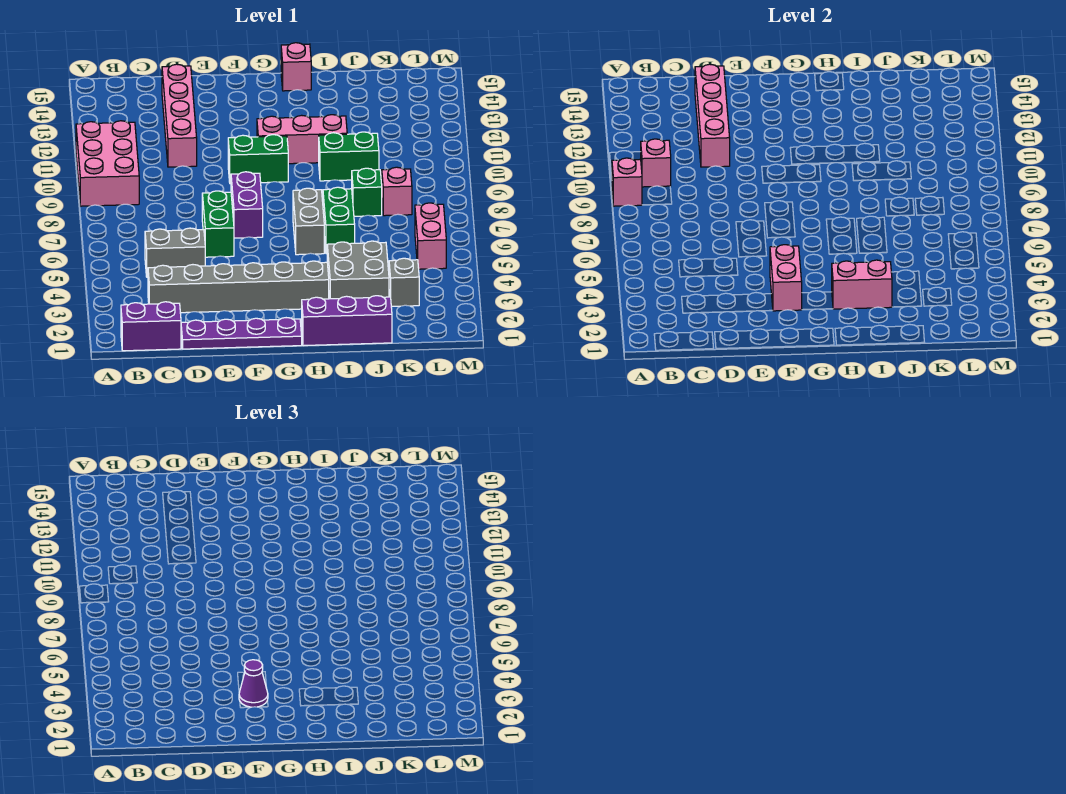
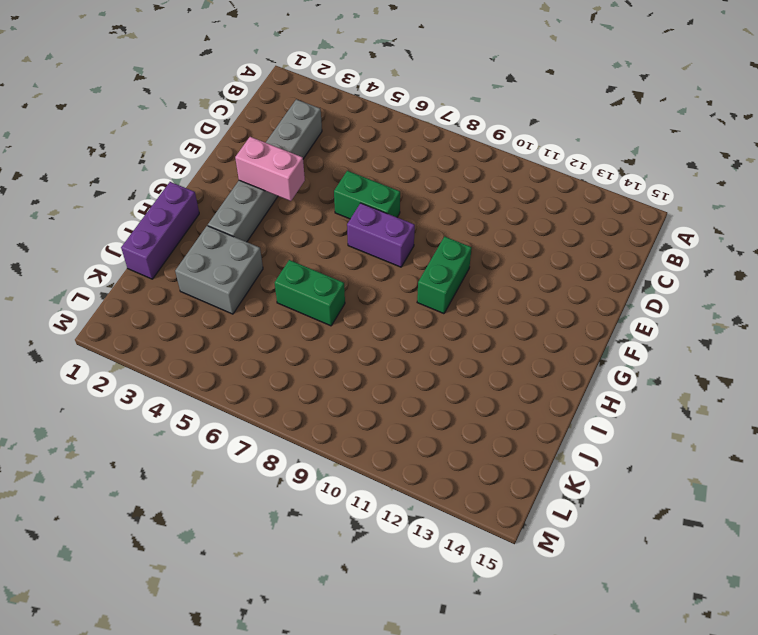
none -> pink 2x3 brick [76,121,139,206]
none -> purple 1x2 brick [121,302,181,351]
none -> grey 1x2 brick [145,228,205,277]

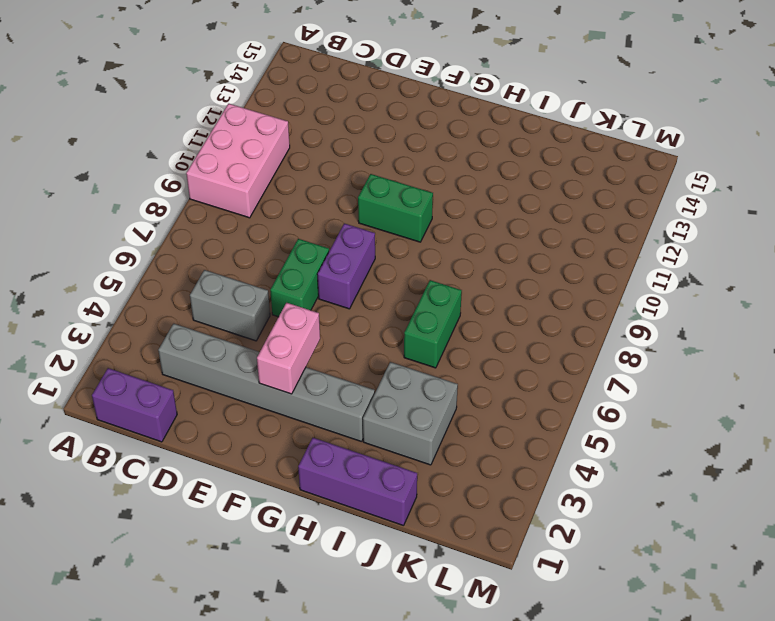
none -> purple 1x4 plate [181,318,302,349]
none -> pink 1x4 brick [162,64,197,167]
none -> pink 1x3 brick [257,115,347,164]

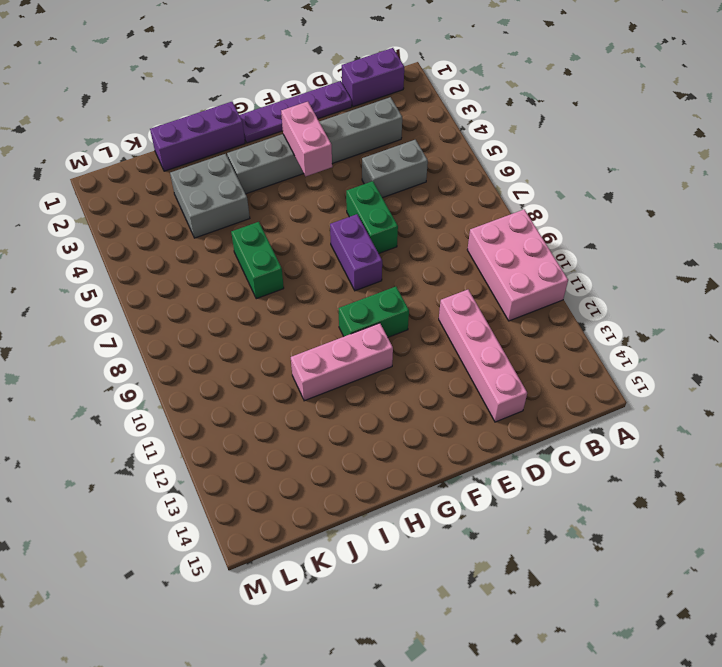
none -> grey 1x2 brick [293,188,324,255]
none -> pink 1x1 brick [281,43,311,91]
none -> green 1x2 brick [319,132,379,181]

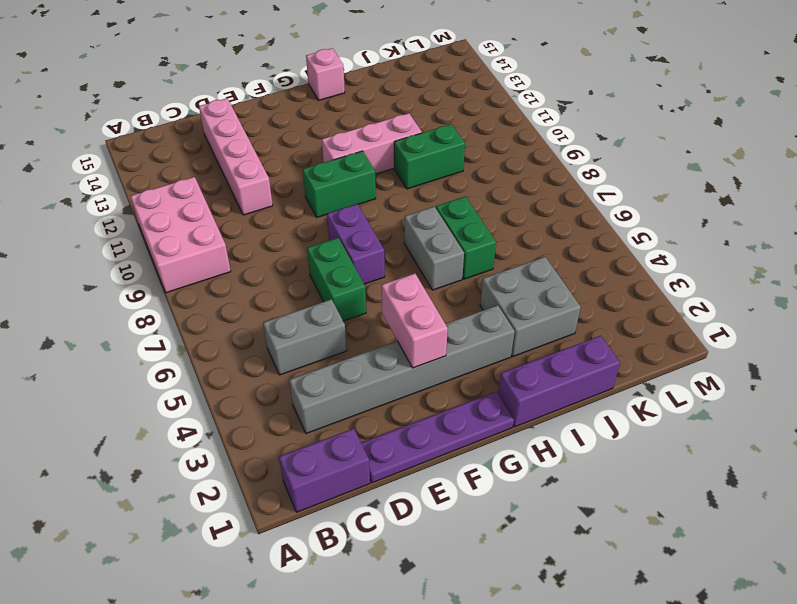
none -> green 1x1 brick [352,168,382,216]
none -> grey 1x1 brick [389,258,419,306]
none -> pink 1x1 brick [382,167,412,216]

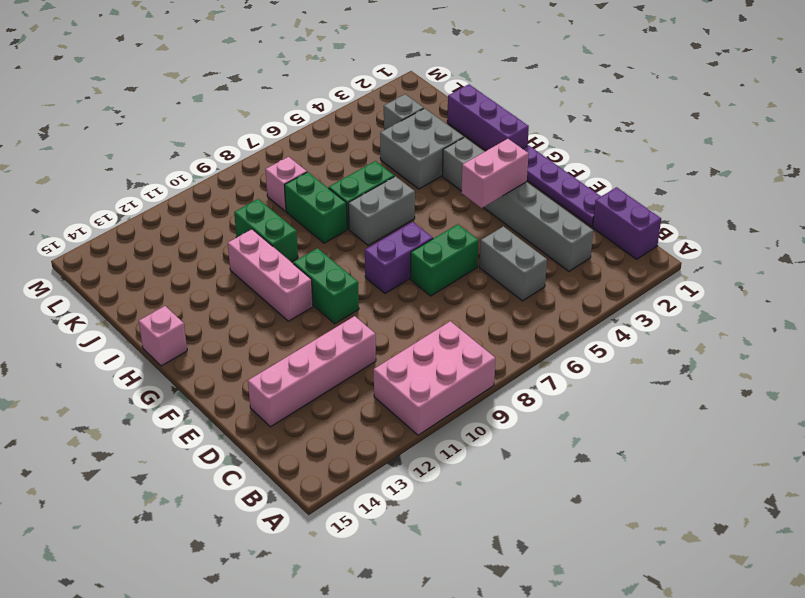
green 1x2 brick [285,172,347,243] -> green 1x1 brick [352,168,382,216]
none -> pink 1x2 brick [415,203,446,269]
none -> pink 1x1 brick [612,158,642,206]
none -> pink 1x1 brick [641,139,671,187]

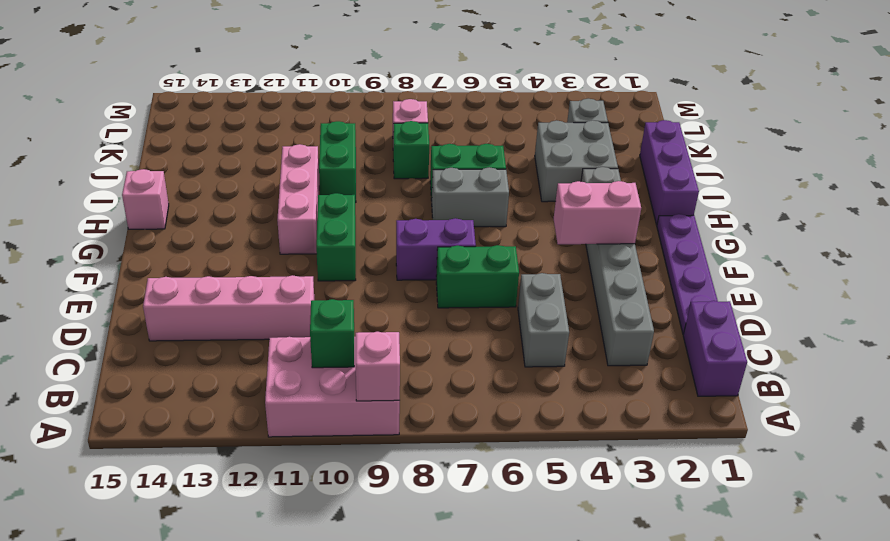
green 1x1 brick [310,299,354,368] -> pink 1x1 brick [641,139,671,187]
none -> pink 1x2 brick [415,203,446,269]
none -> pink 1x4 brick [695,64,730,167]
none -> pink 1x2 brick [832,260,892,309]

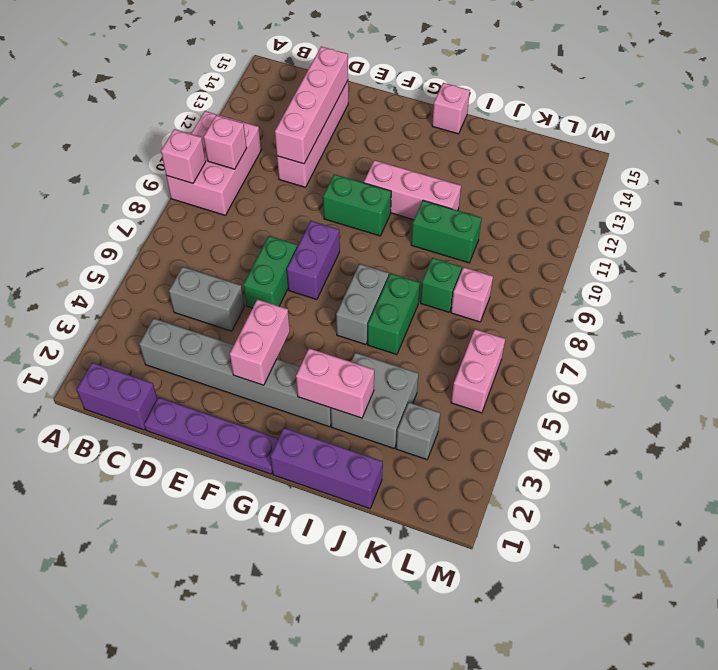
none -> purple 1x1 cone [239,660,268,707]

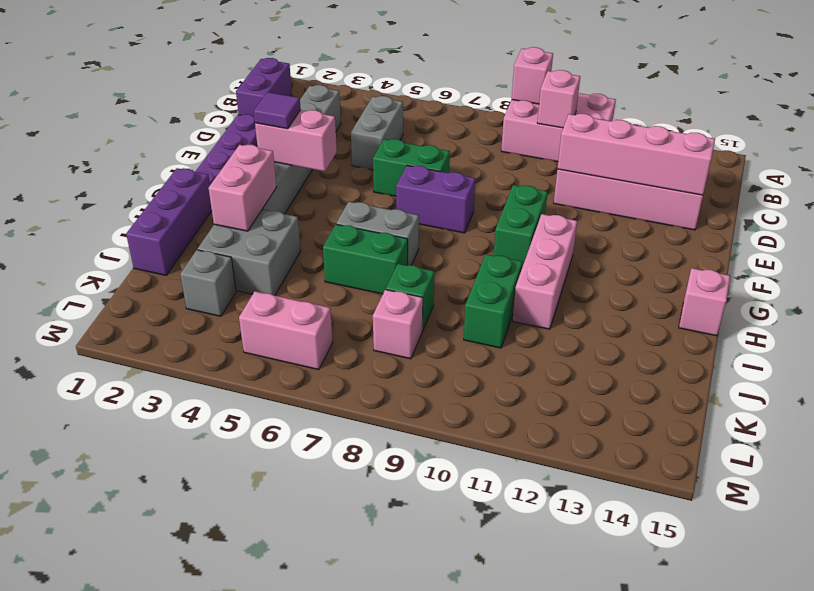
purple 1x1 tile [254,92,301,129] -> purple 1x1 cone [239,660,268,707]

